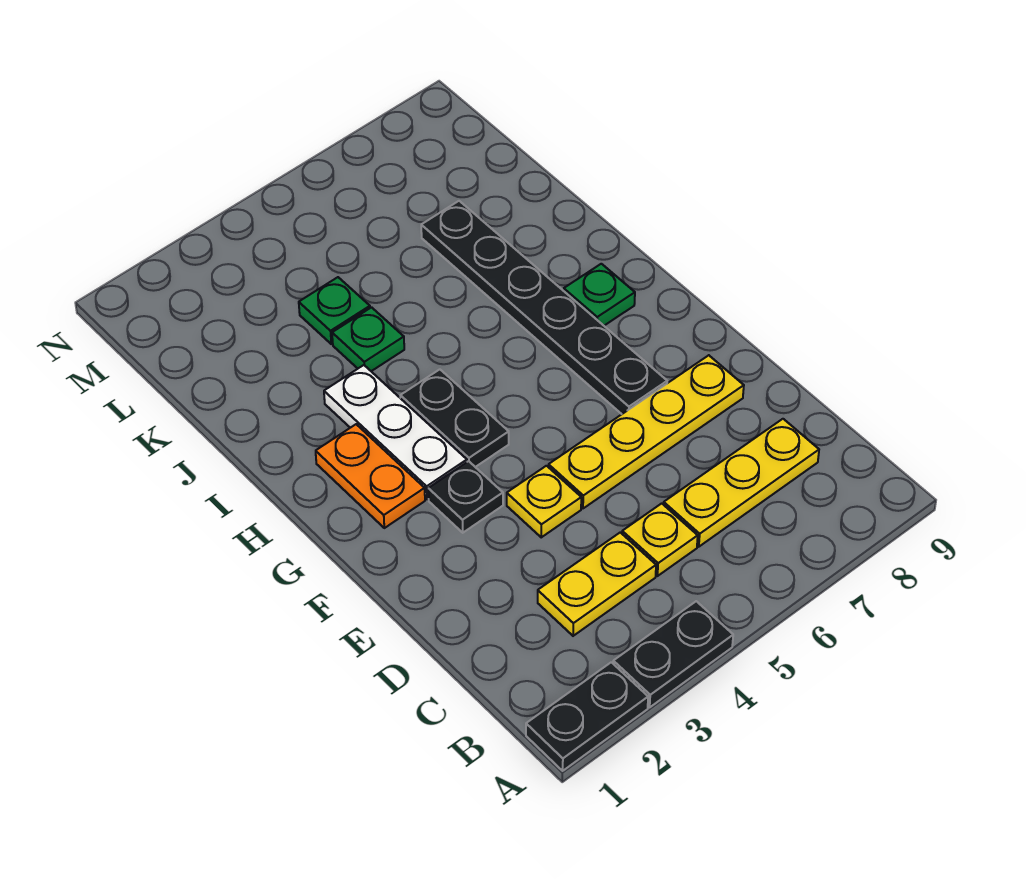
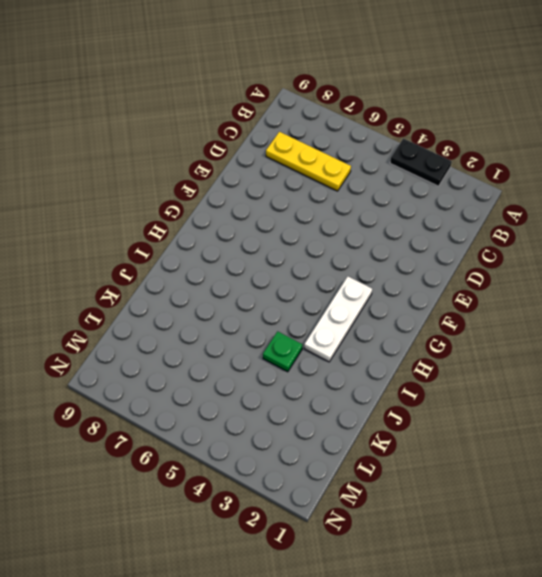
none -> black 1x2 plate [526,662,648,771]
none -> yellow 1x2 plate [538,532,656,636]
none -> yellow 1x1 plate [622,503,698,576]

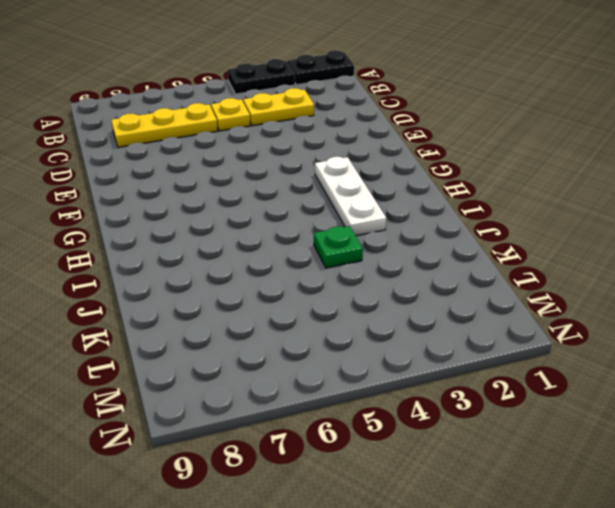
none -> yellow 1x1 plate [507,466,581,537]
none -> yellow 1x4 plate [549,355,744,508]
none -> black 1x1 plate [428,461,503,533]

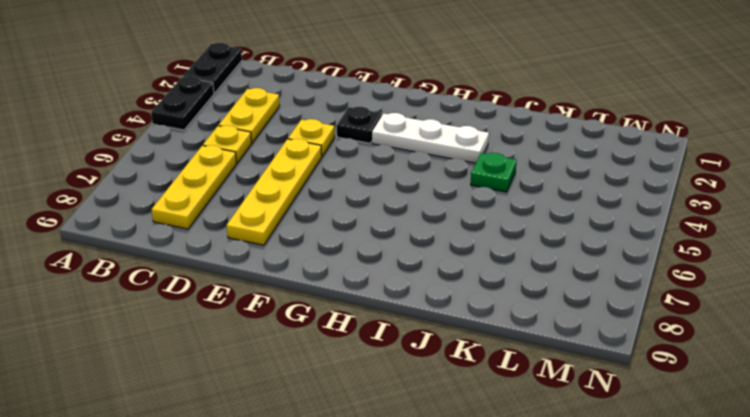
none -> black 1x6 plate [421,201,667,414]
none -> orange 1x2 plate [316,424,425,528]
none -> black 1x2 plate [400,369,509,467]

